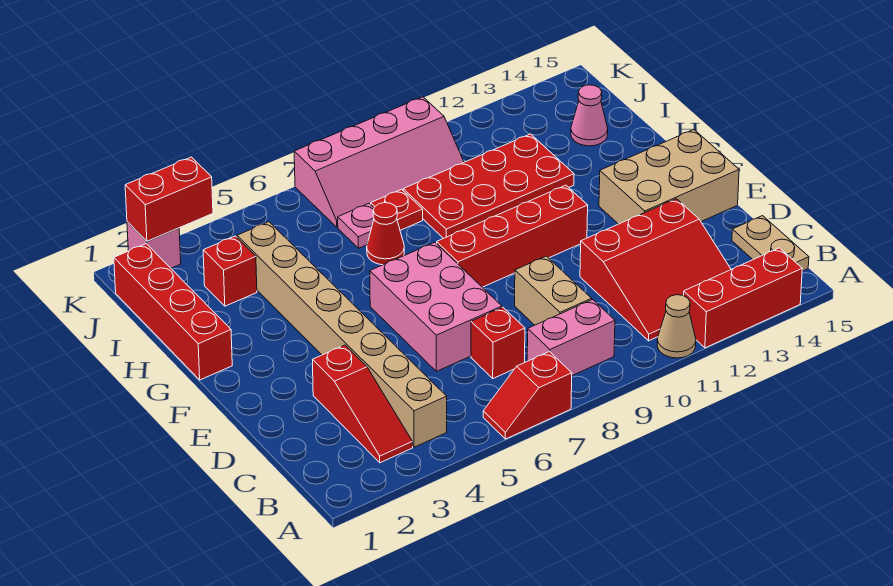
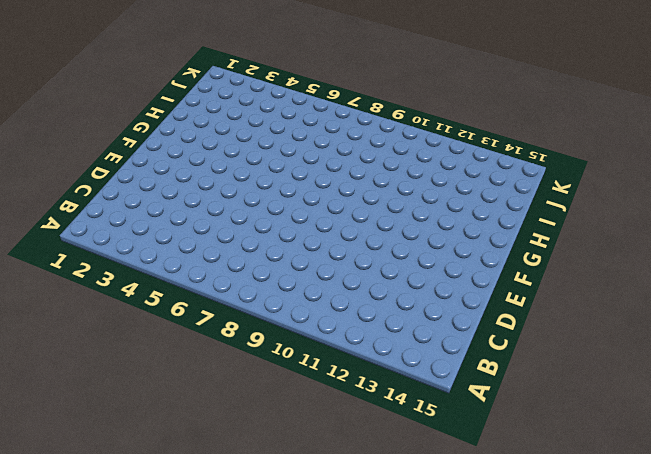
none -> red 1x2 slope [483,352,572,439]
none -> tan 1x1 cone [657,295,696,358]
none -> red 1x3 brick [683,248,802,348]

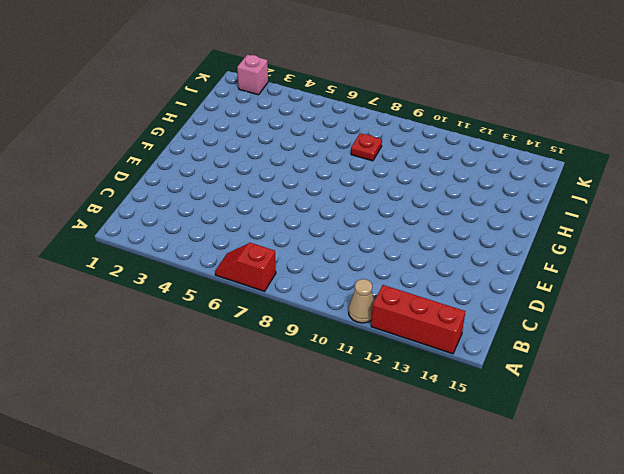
none -> red 1x3 slope [313,345,413,463]
none -> tan 1x8 brick [237,222,447,447]
none -> pink 1x2 brick [527,300,615,375]

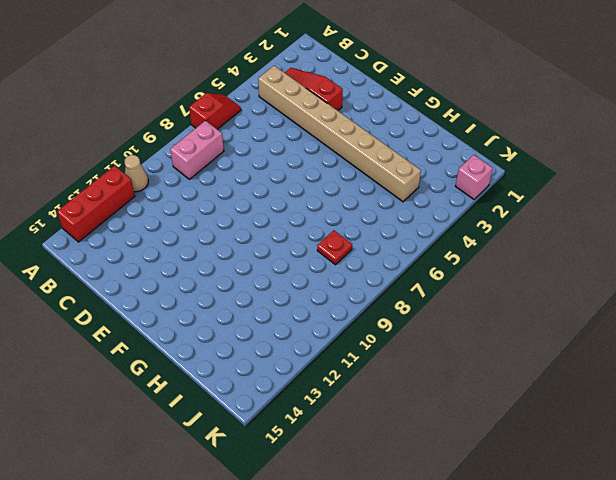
none -> red 3x3 slope [580,199,731,341]
none -> tan 1x2 plate [732,216,809,271]
none -> red 1x1 brick [471,307,525,378]

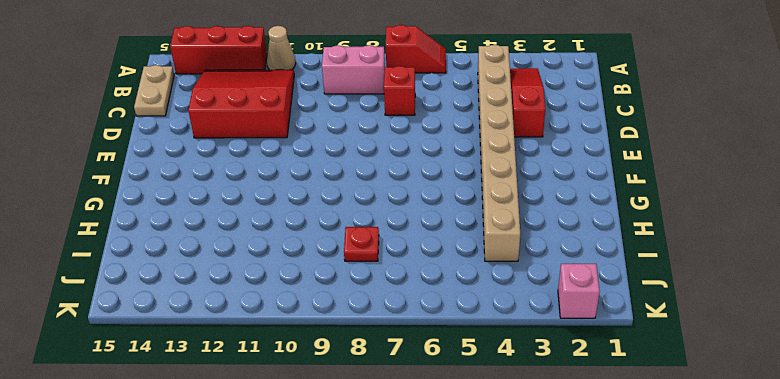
none -> tan 1x2 brick [515,256,592,325]
none -> pink 2x3 brick [370,242,502,371]
none -> tan 2x3 brick [599,130,739,224]

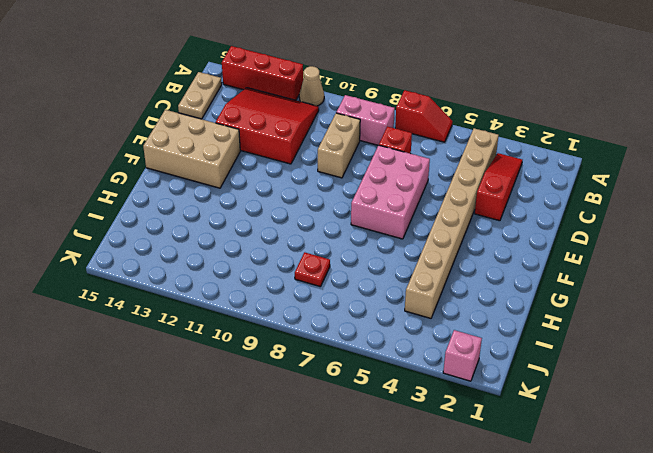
none -> red 1x4 brick [437,185,588,287]
none -> red 1x4 brick [114,244,232,380]
none -> red 1x1 cone [367,203,404,265]

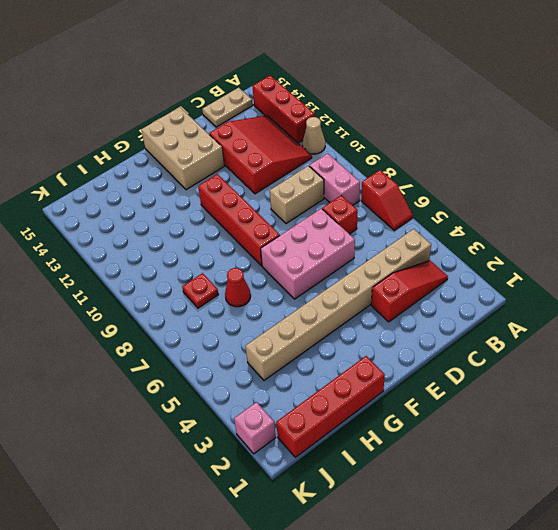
none -> red 2x4 plate [403,134,574,238]
none -> red 1x1 brick [203,236,257,306]
none -> pink 1x1 plate [338,204,374,248]

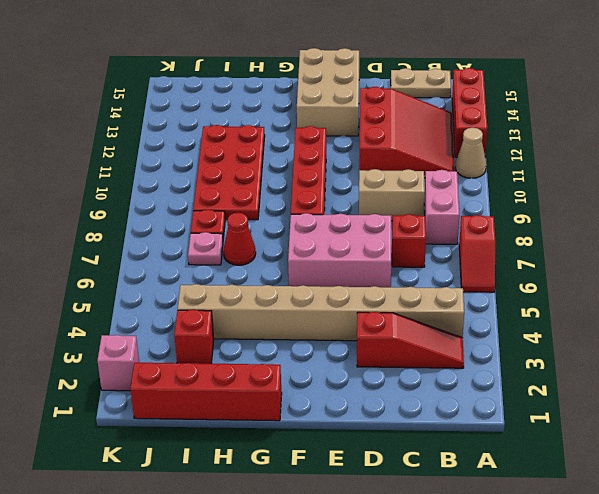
none -> pink 1x1 cone [571,85,608,146]
none -> pink 2x4 slope [294,97,464,227]
none -> red 1x2 brick [125,157,213,241]

